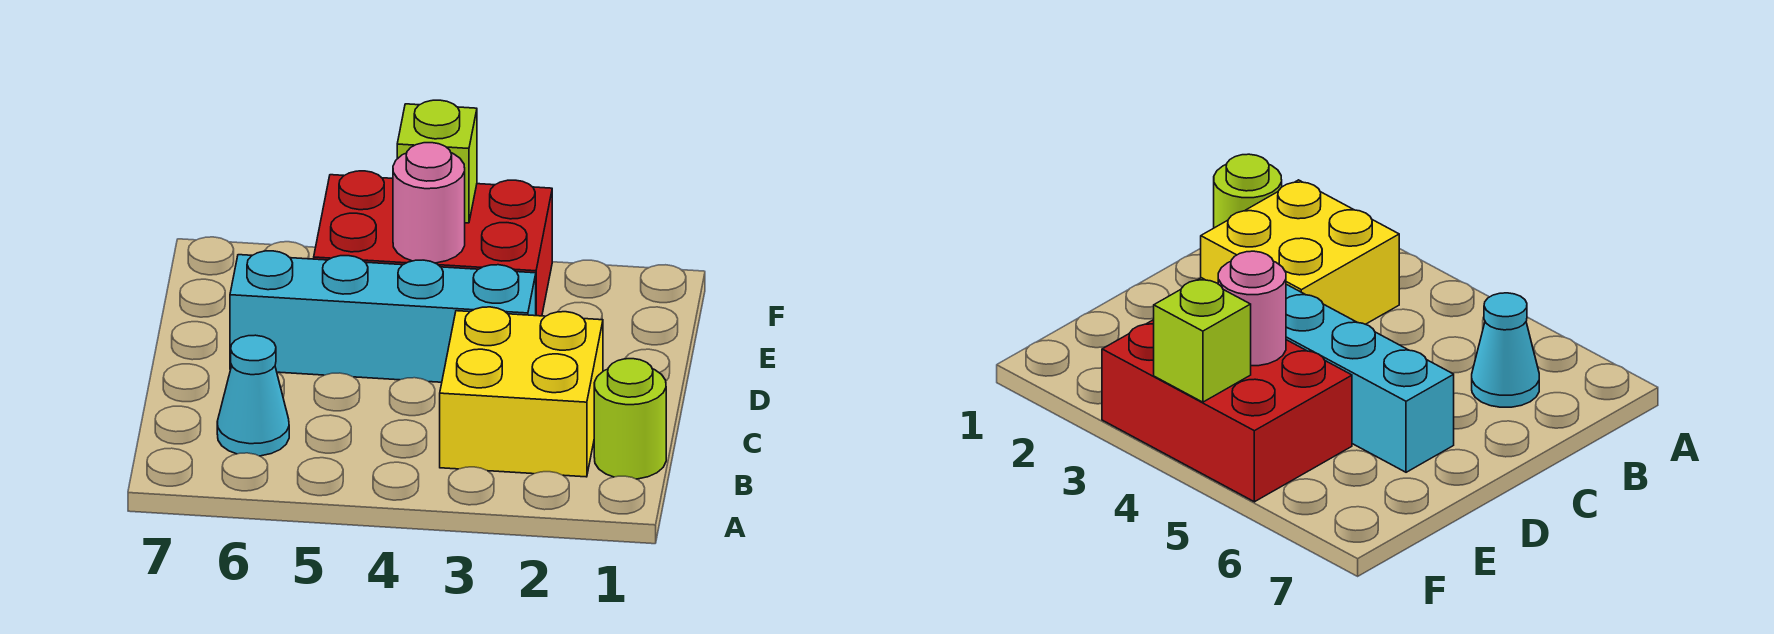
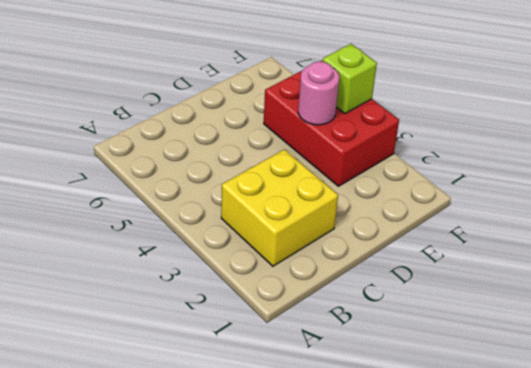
none -> lime 1x1 round brick [594,359,666,479]
none -> cyan 1x1 cone [217,335,289,456]

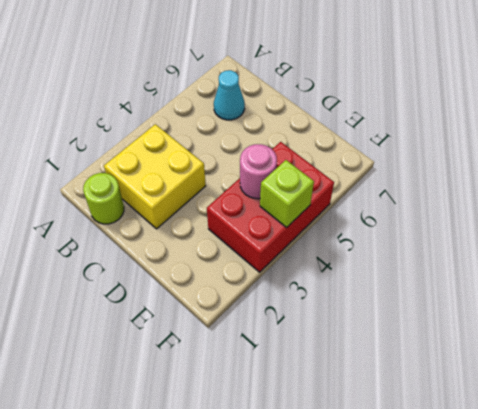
none -> cyan 1x4 brick [230,251,536,382]

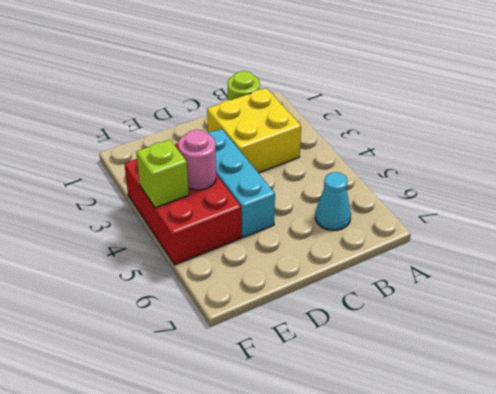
cyan 1x3 brick [207,129,275,237] -> cyan 1x4 brick [230,251,536,382]

